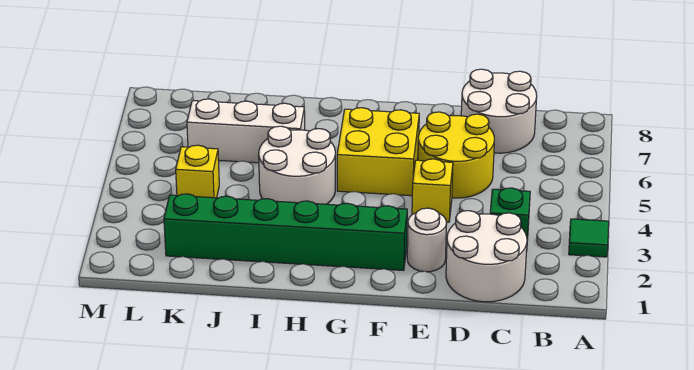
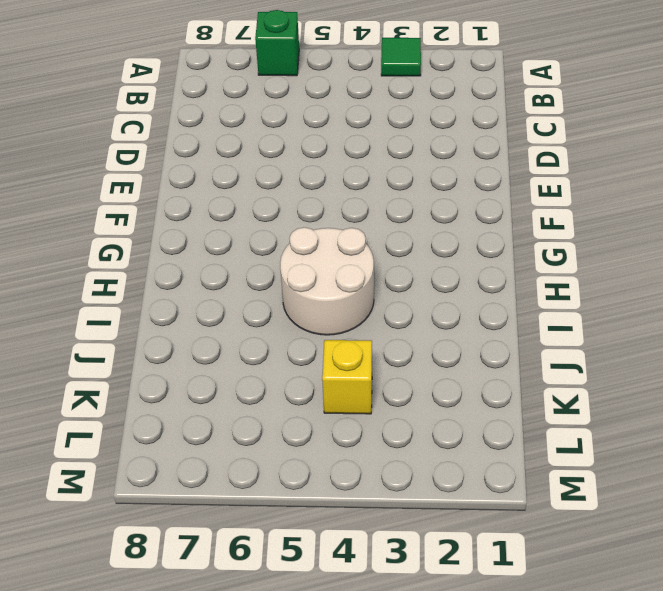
green 1x1 brick [255,10,299,76] -> green 1x1 brick moved to [490,188,530,252]
none -> white 2x2 round brick [446,211,527,302]
none -> white 2x2 round brick [461,69,537,153]
none -> yellow 2x2 round brick [418,112,494,198]

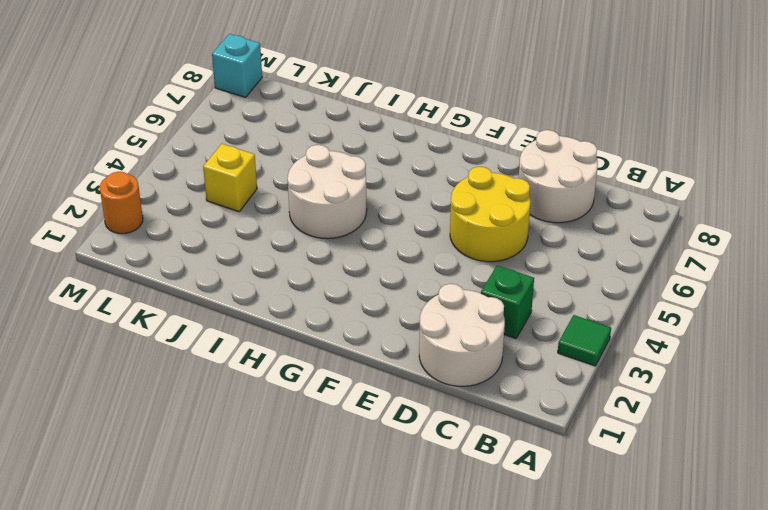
orange 1x1 round brick [100,172,143,234] -> none
cyan 1x1 brick [212,34,262,97] -> none
none -> white 1x1 round brick [407,208,447,272]
none -> yellow 1x1 brick [412,159,453,222]
none -> green 1x6 brick [164,194,407,270]

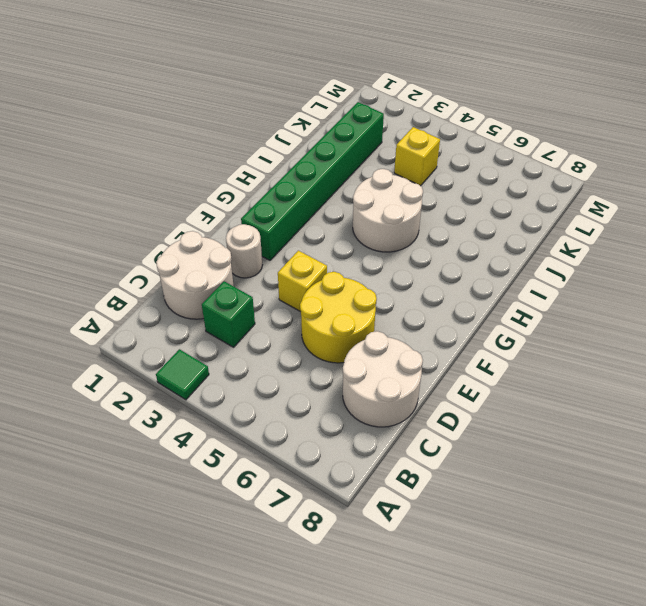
none -> yellow 2x2 brick [337,108,419,196]
none -> white 1x3 brick [187,99,305,163]

